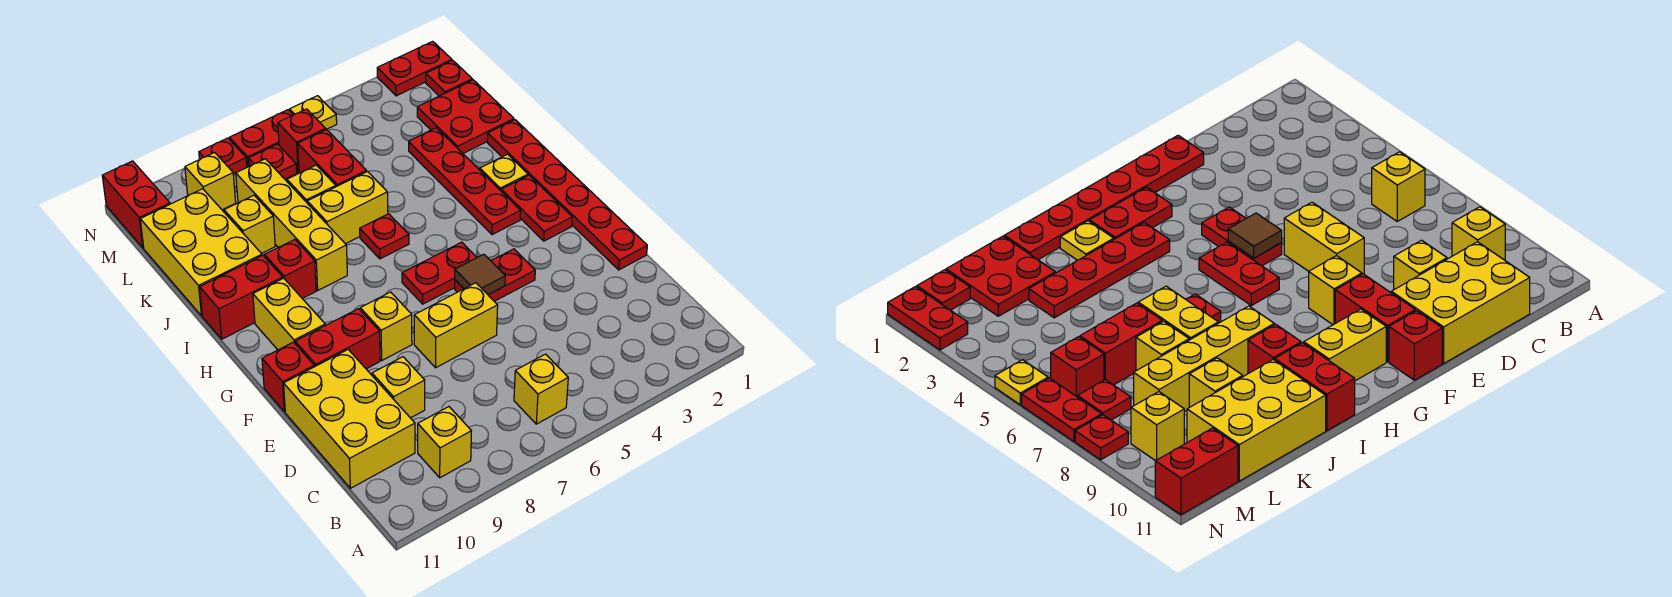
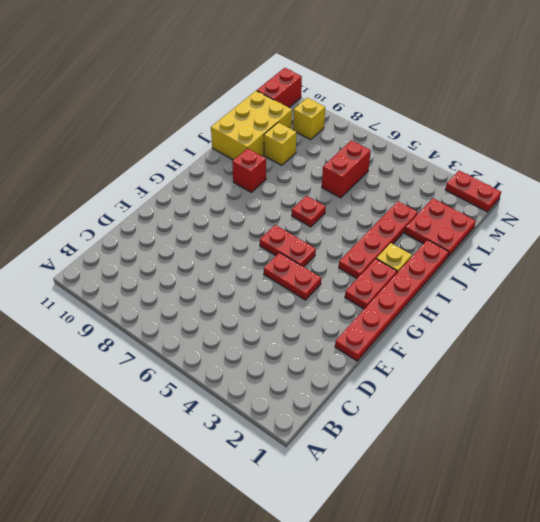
none -> yellow 1x1 brick [514,354,568,424]
none -> yellow 1x1 brick [418,407,471,478]
none -> yellow 2x3 brick [284,350,415,488]
none -> yellow 1x1 brick [372,357,425,418]

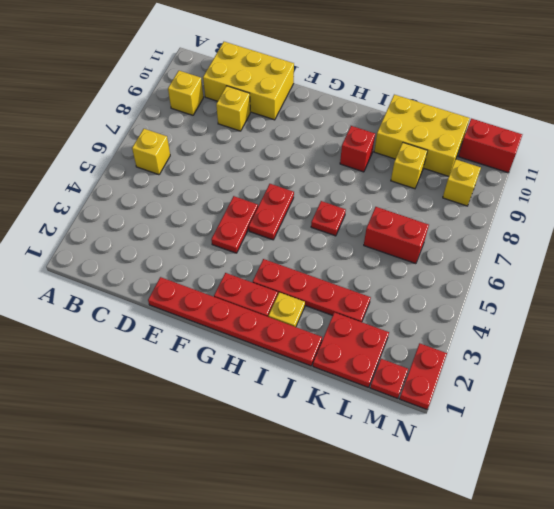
none -> yellow 1x2 brick [414,283,498,368]
none -> yellow 1x1 brick [360,292,412,360]
none -> red 1x2 brick [295,309,380,369]
none -> red 1x1 brick [262,342,314,412]

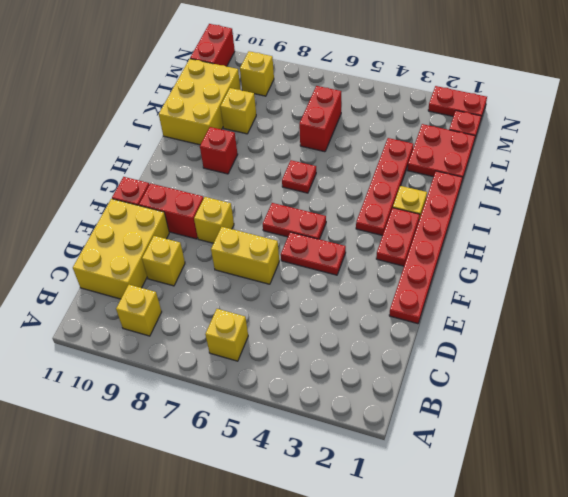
none -> yellow 1x2 brick [253,278,325,350]
none -> yellow 1x4 brick [236,159,347,290]
none -> red 1x2 brick [200,255,283,339]
none -> yellow 1x2 brick [307,172,388,244]

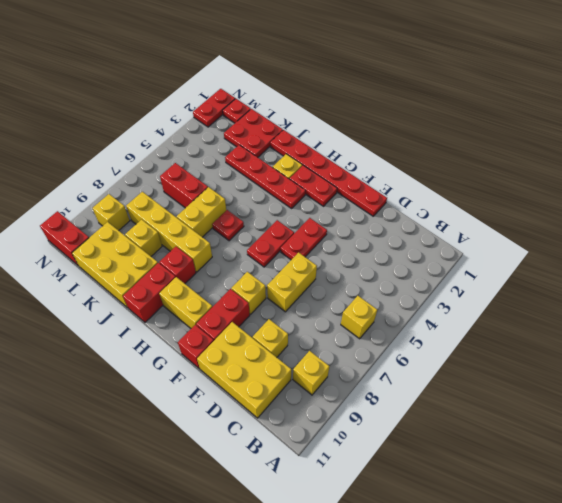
none -> yellow 1x1 brick [287,165,336,202]
none -> red 1x1 brick [278,109,326,173]
none -> red 1x1 plate [249,144,297,179]
none -> yellow 1x1 plate [290,96,337,129]

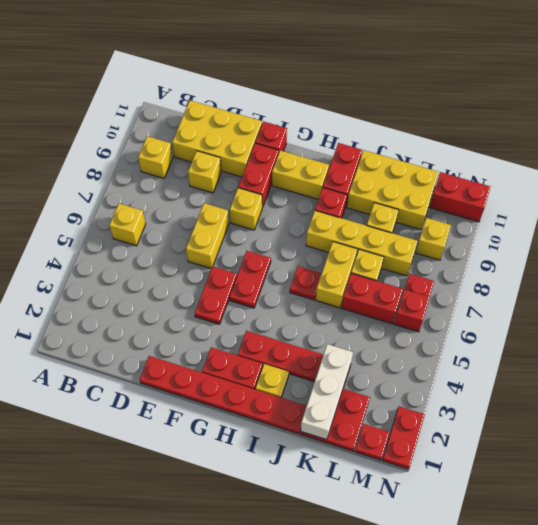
white 1x3 brick [301,344,353,440] -> none
none -> yellow 1x1 plate [290,96,337,129]
none -> red 1x2 plate [229,110,293,167]
none -> red 1x1 plate [199,138,247,174]
none -> brown 1x1 tile [455,254,505,295]

